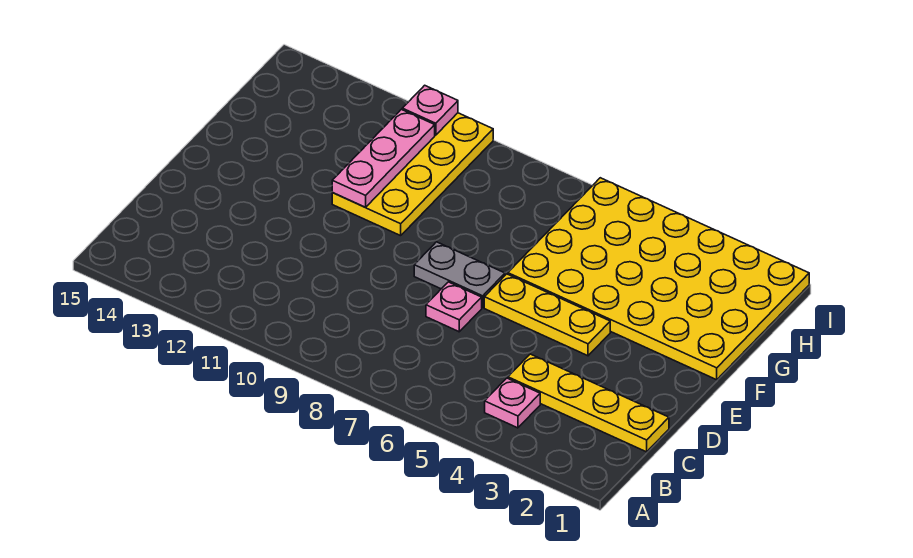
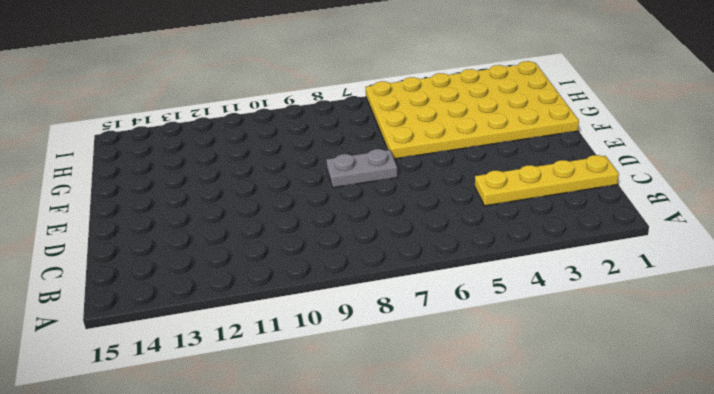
none -> pink 1x1 plate [485,378,540,428]
none -> pink 1x1 plate [426,282,482,332]

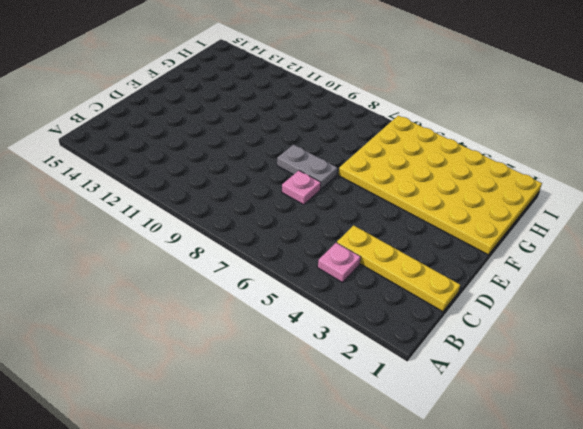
none -> yellow 1x3 plate [484,274,610,356]
none -> yellow 2x4 plate [332,113,493,236]

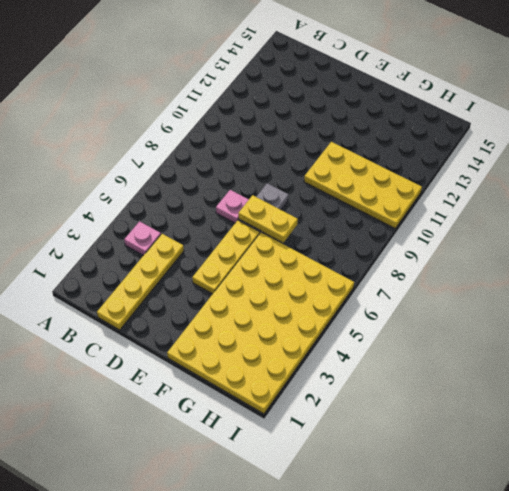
yellow 1x2 plate [238,195,298,243] -> none
none -> pink 1x3 plate [332,109,435,207]
none -> pink 1x1 plate [402,85,458,135]

